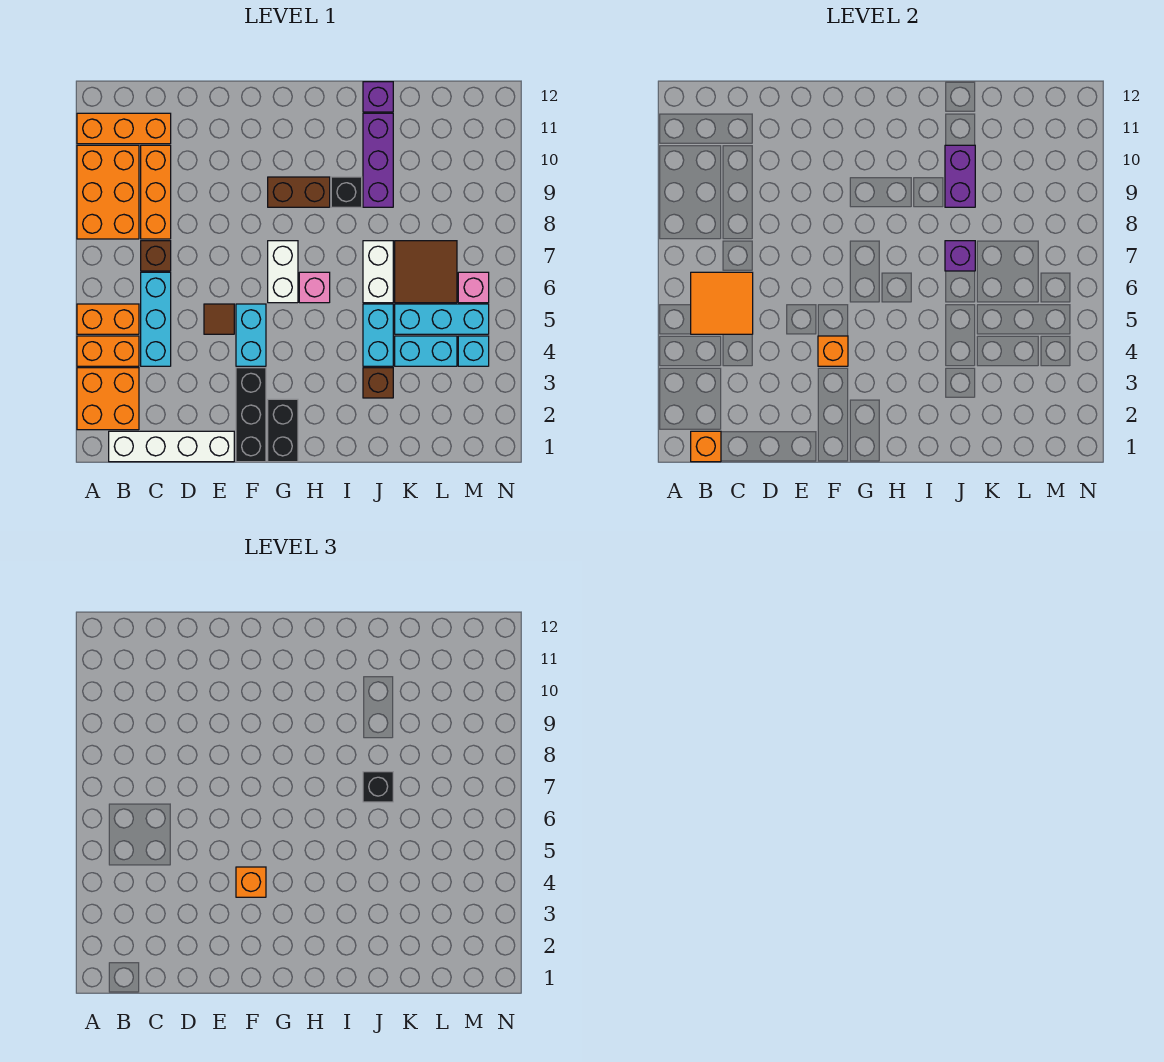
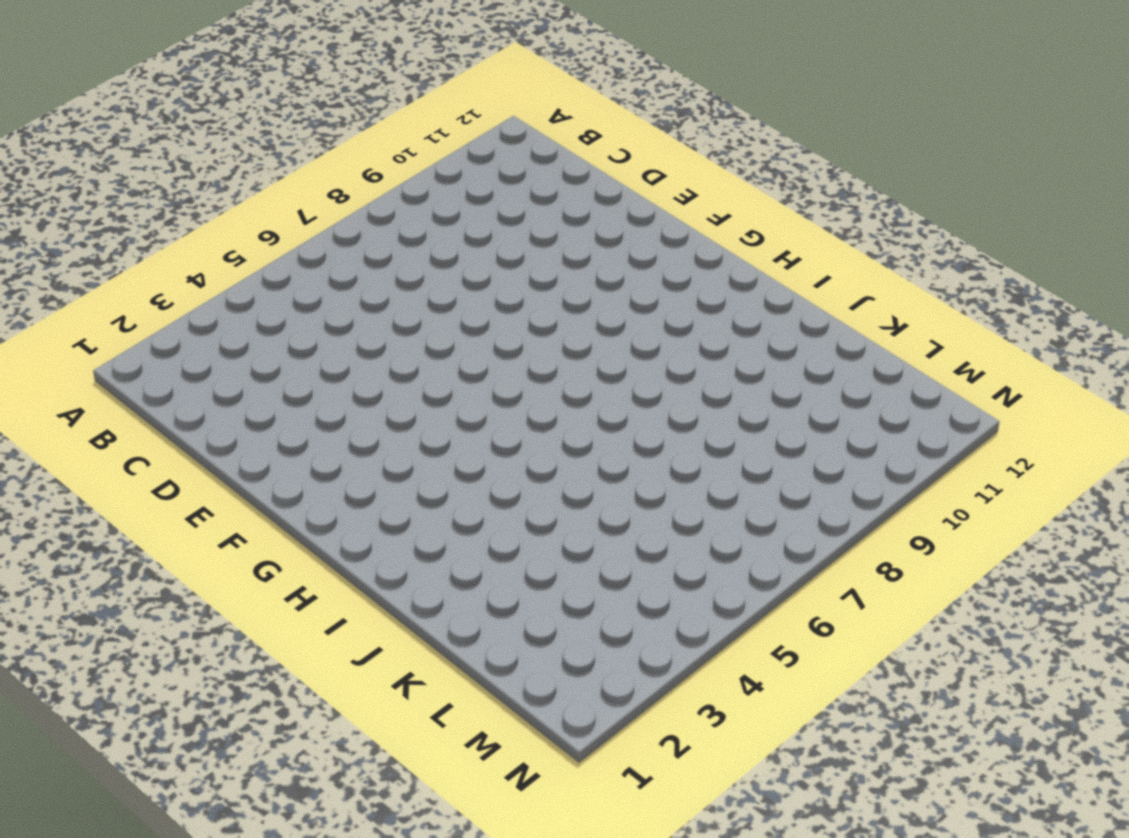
none -> orange 2x2 brick [77,368,139,430]
none -> orange 1x2 brick [77,336,139,366]
none -> orange 1x2 brick [77,304,139,334]
none -> orange 2x3 brick [77,145,139,239]

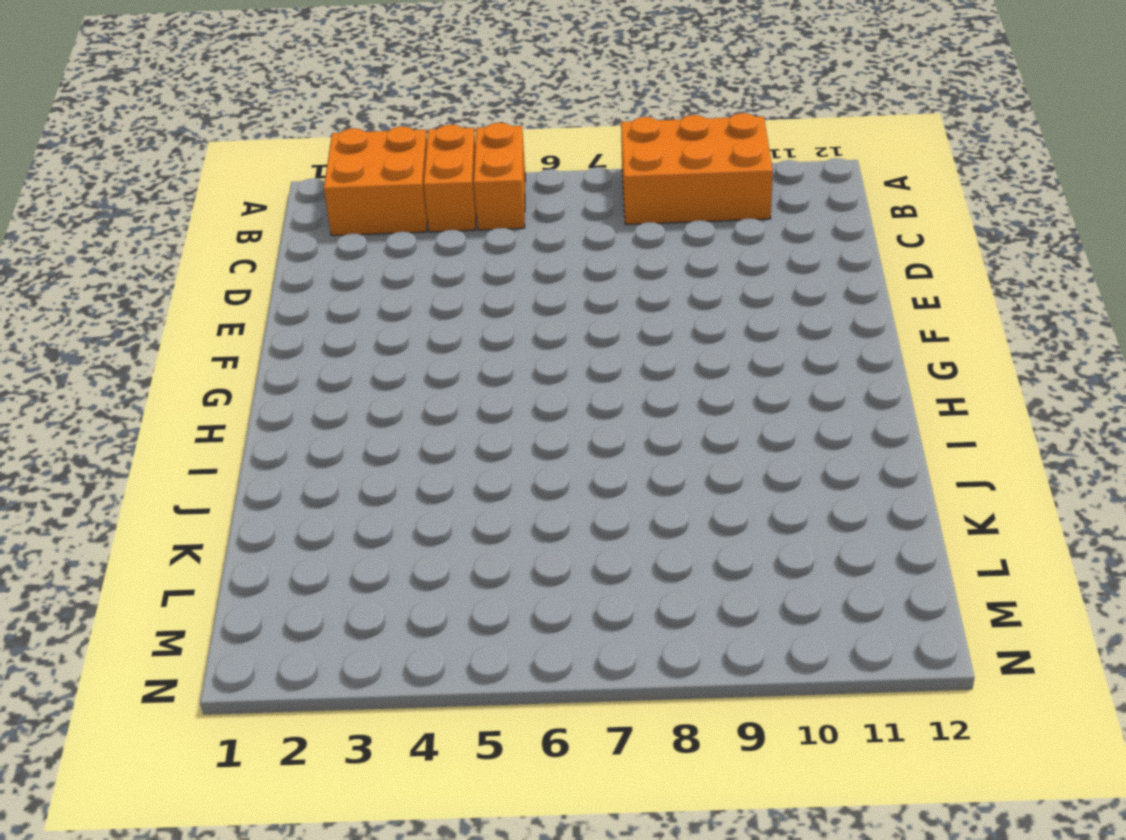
none -> orange 1x3 brick [77,113,171,144]
none -> white 1x4 brick [109,431,234,462]
none -> cyan 1x3 brick [141,272,171,366]
none -> brown 1x1 brick [141,241,171,271]

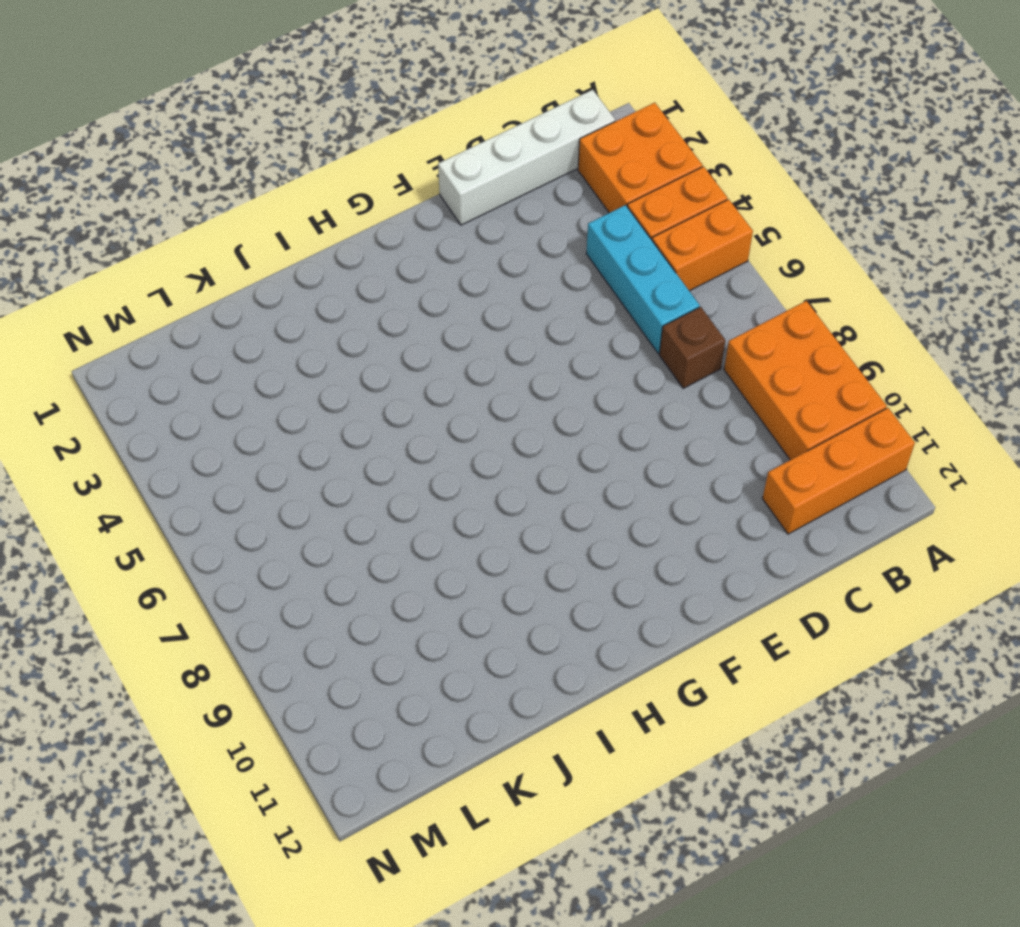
none -> orange 1x3 brick [141,145,171,239]
none -> brown 1x1 tile [204,304,234,334]
none -> black 1x3 brick [236,368,266,462]
none -> cyan 1x2 brick [236,304,266,366]

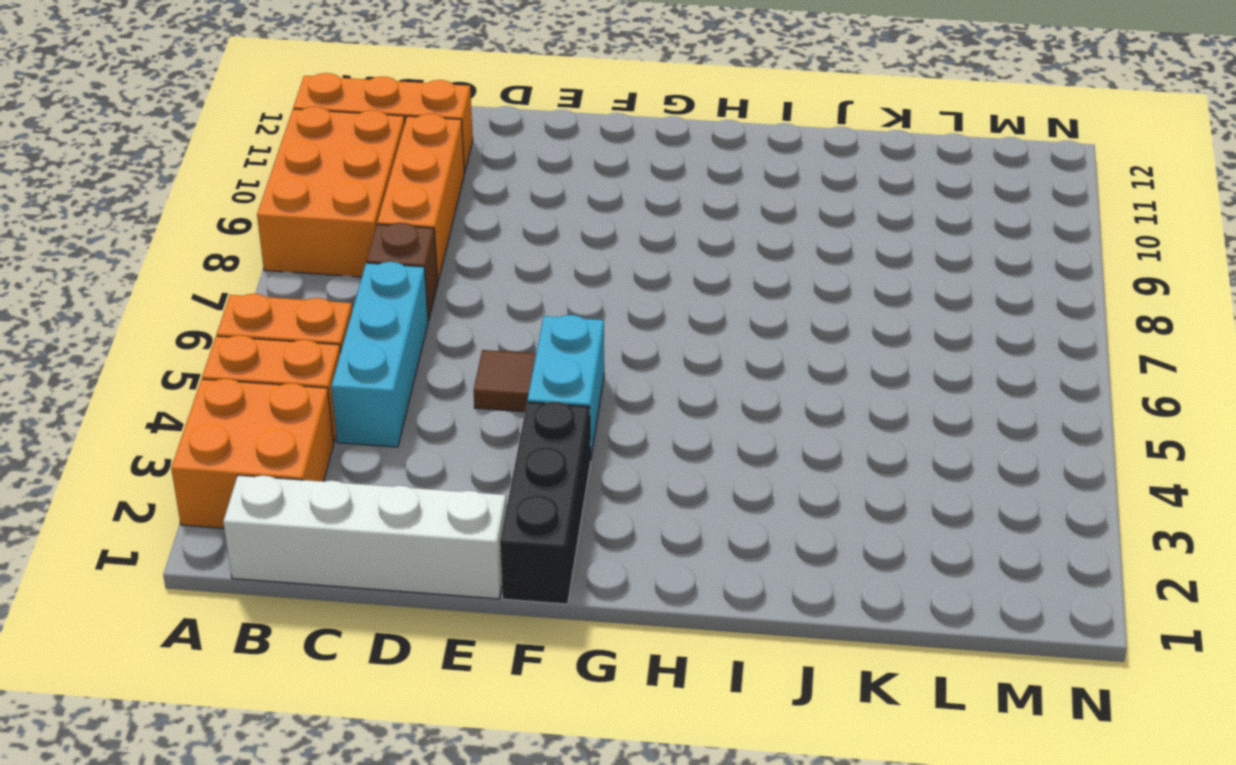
none -> black 1x2 brick [268,399,298,462]
none -> white 1x2 brick [268,241,298,303]
none -> brown 1x2 brick [268,177,330,207]
none -> pink 1x1 brick [299,272,330,303]

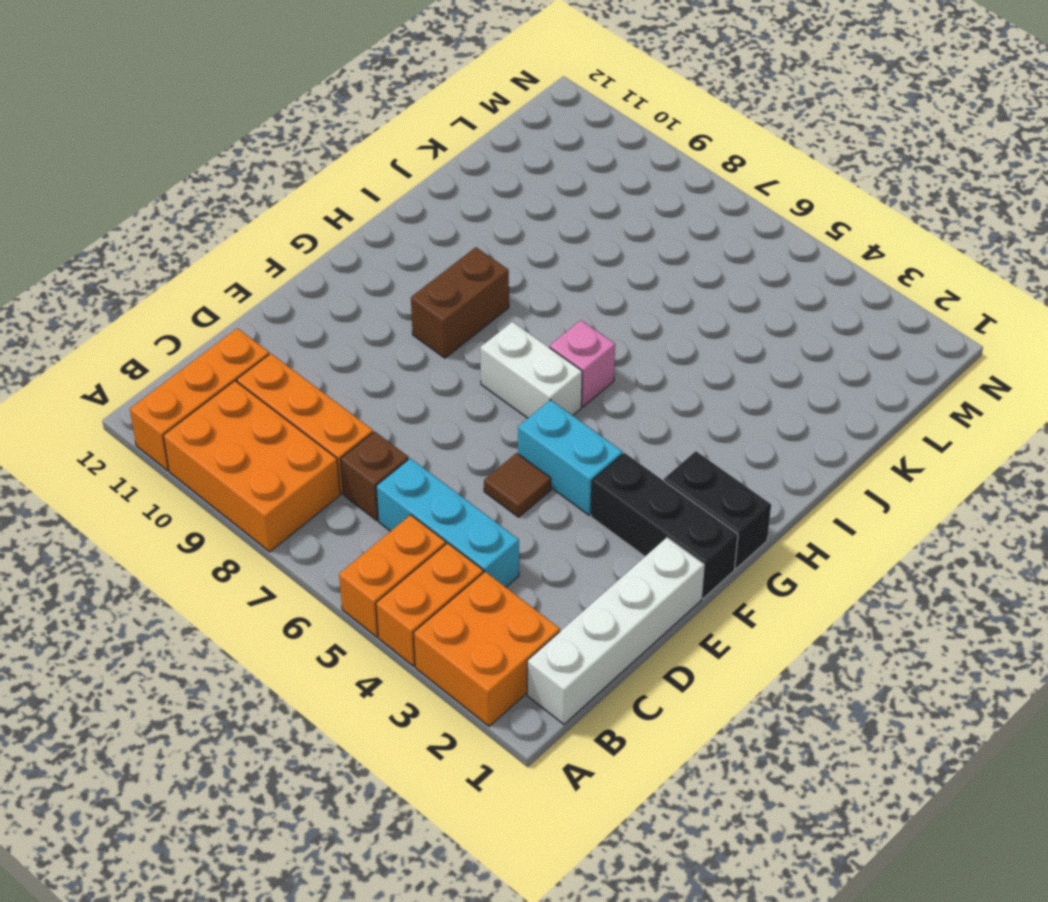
none -> black 1x1 brick [331,177,362,207]
none -> brown 1x1 brick [363,368,393,398]
none -> cyan 1x2 brick [363,304,393,366]
none -> white 1x2 brick [363,241,393,303]

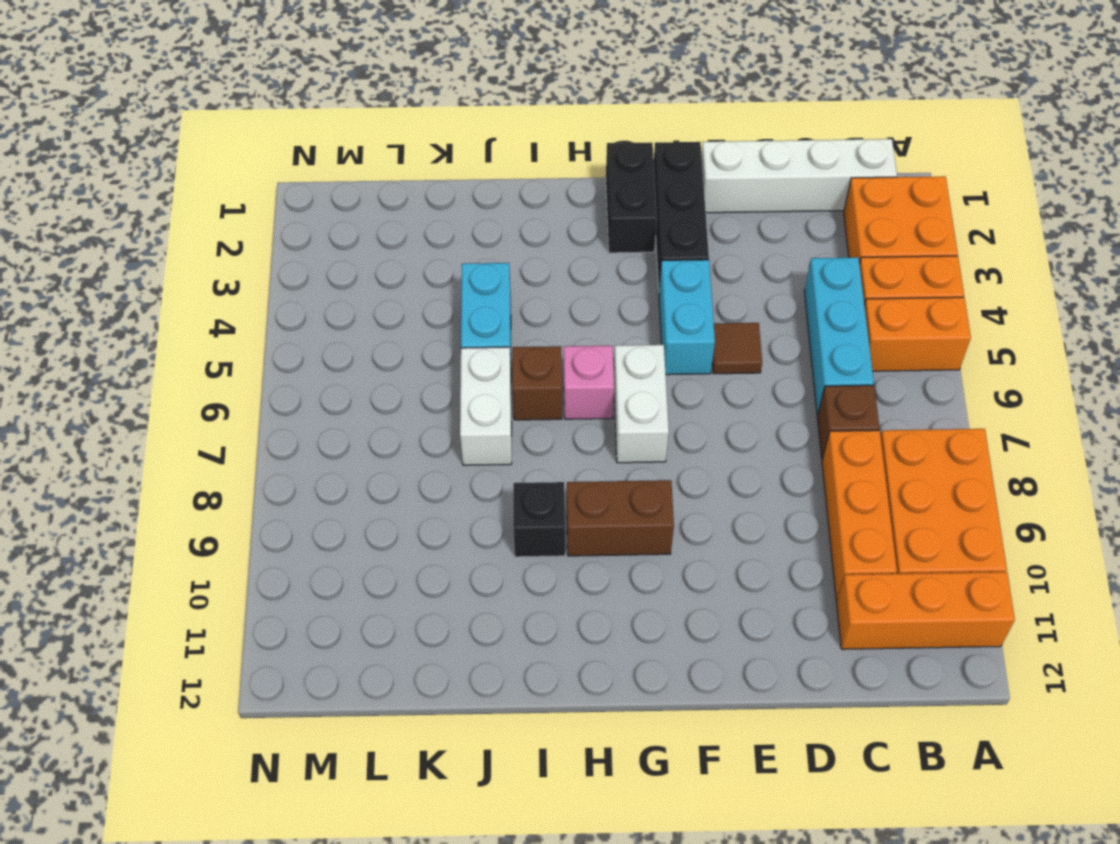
brown 1x1 brick [512,346,562,420] -> brown 1x1 brick moved to [363,368,393,398]
none -> purple 1x3 brick [363,113,393,207]
none -> purple 1x1 brick [363,82,393,112]
none -> cyan 1x2 brick [395,336,457,366]
none -> cyan 1x3 brick [395,304,489,334]

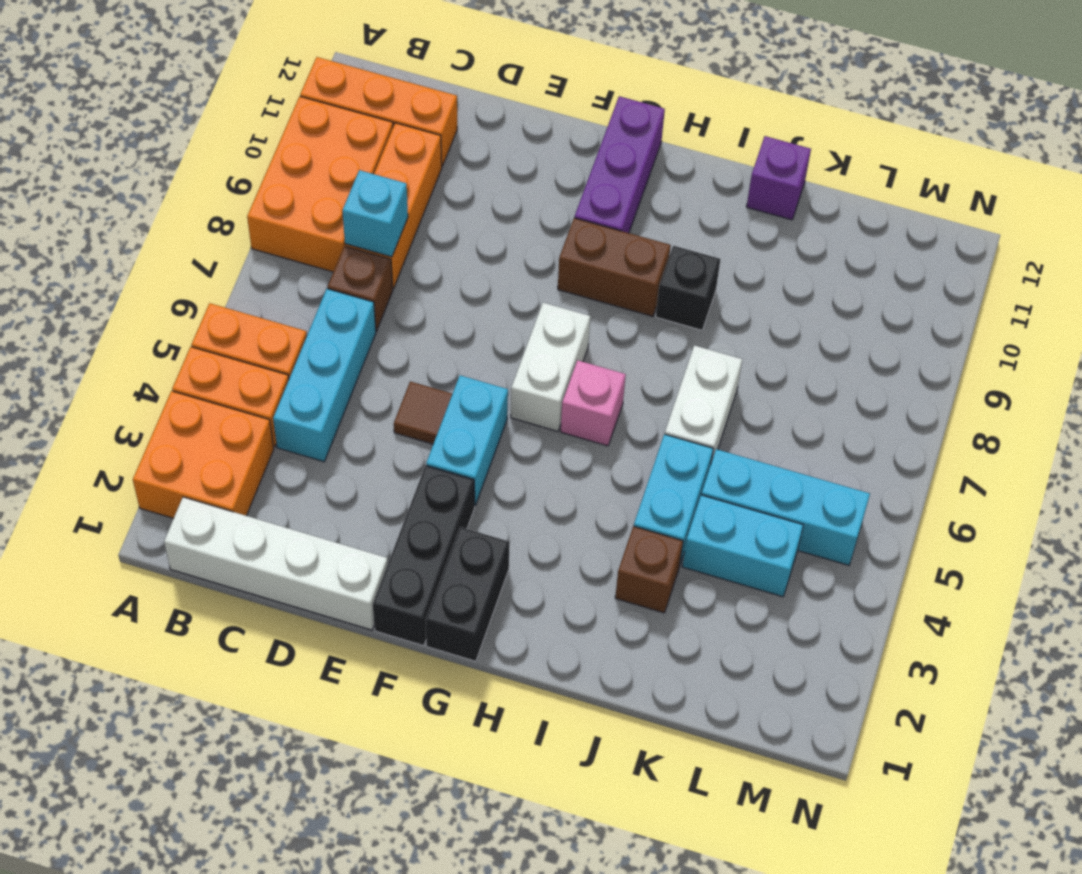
cyan 1x1 brick [342,170,408,257] -> cyan 1x1 brick moved to [458,336,489,366]
purple 1x3 brick [575,96,665,233] -> purple 1x3 brick moved to [363,113,393,207]
none -> brown 2x2 tile [395,241,457,303]
none -> pink 1x1 brick [458,272,489,303]
none -> orange 1x1 brick [691,431,721,462]
none -> orange 2x2 tile [691,272,753,334]

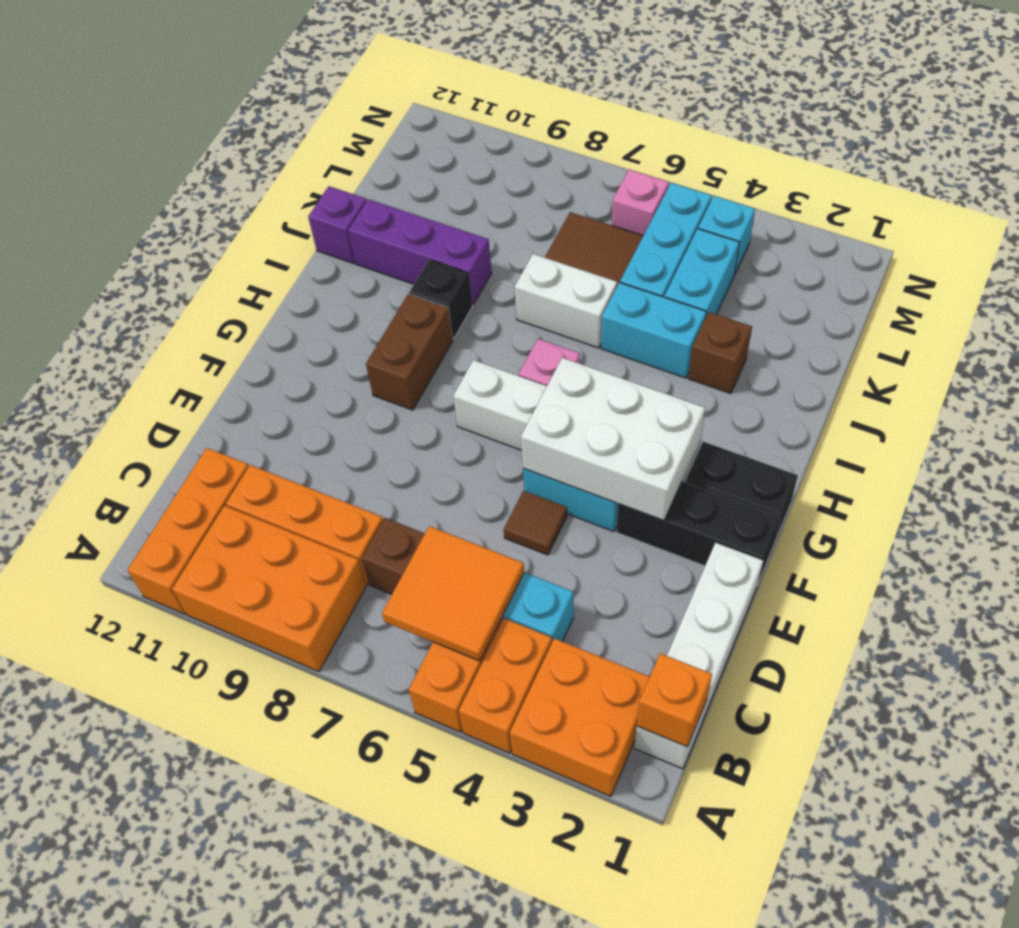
white 2x3 brick [521,358,705,521] -> orange 1x1 brick [818,336,848,366]
none -> purple 1x1 brick [945,241,975,271]
none -> purple 1x2 brick [945,145,975,207]
none -> orange 1x1 brick [236,867,266,897]
none -> black 1x1 brick [363,772,393,802]

